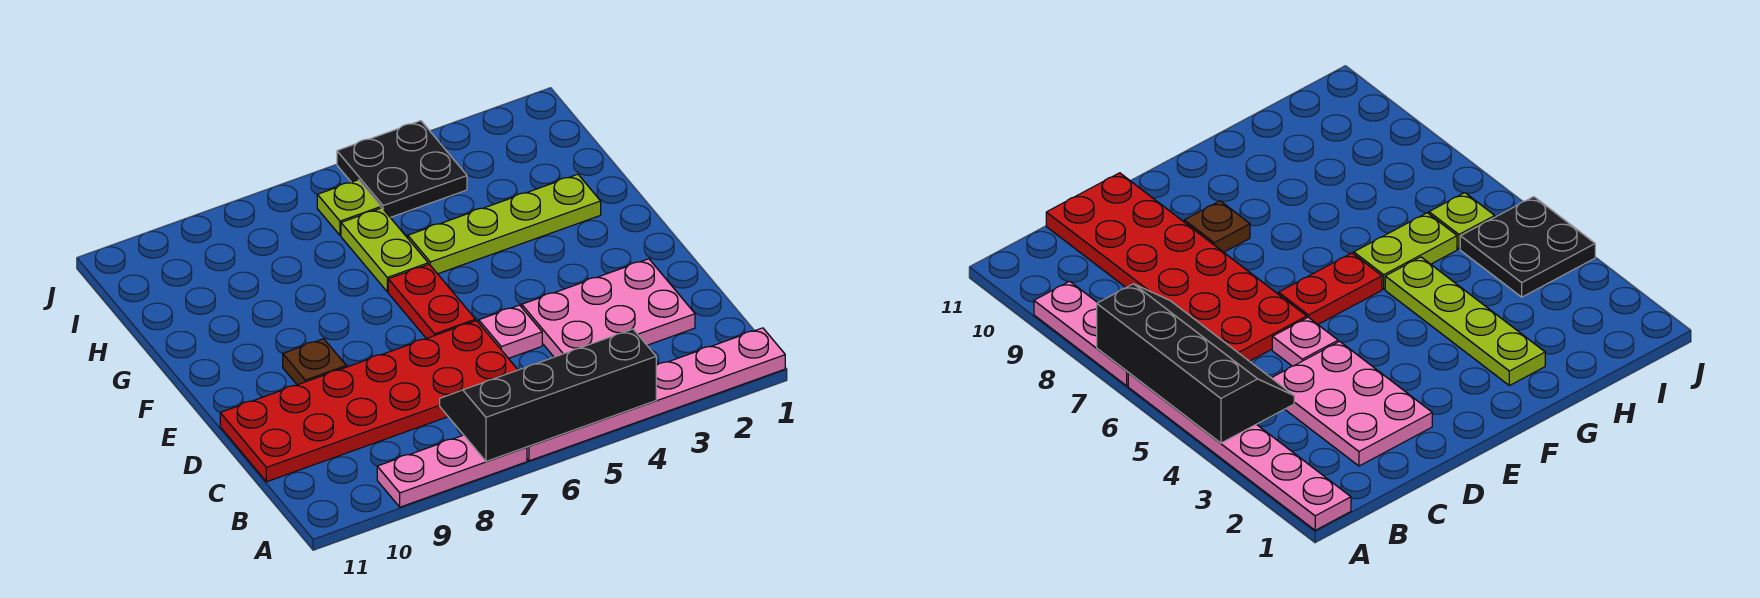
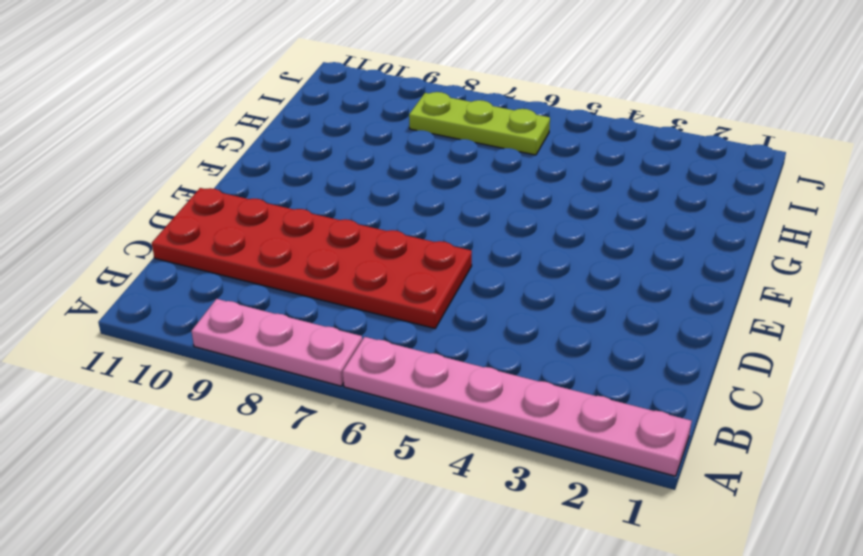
lime 1x3 plate [409,92,550,155] -> lime 1x1 plate [317,180,381,235]
none -> pink 2x3 plate [522,259,695,357]
none -> pink 1x1 plate [479,305,542,358]
none -> red 1x2 plate [388,264,476,339]

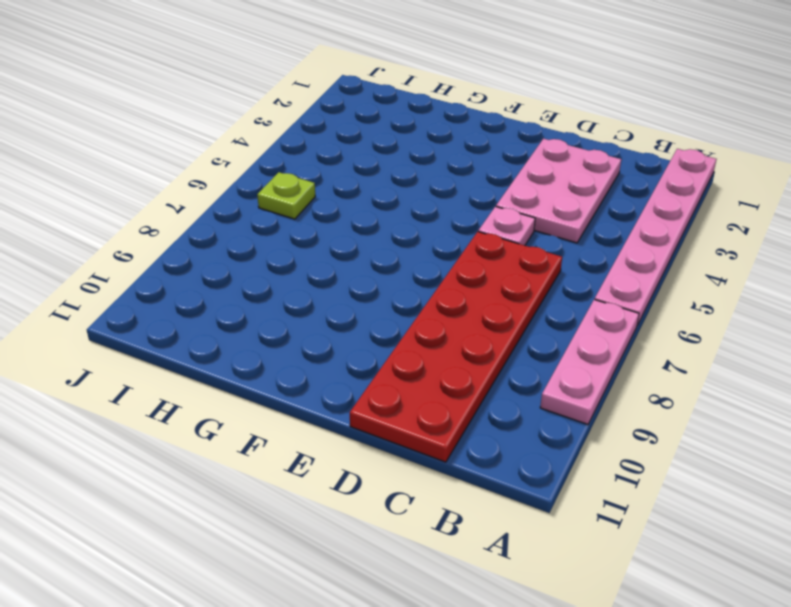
none -> red 1x2 plate [388,264,476,339]
none -> brown 1x1 plate [283,339,346,385]
none -> lime 1x4 plate [408,174,601,274]

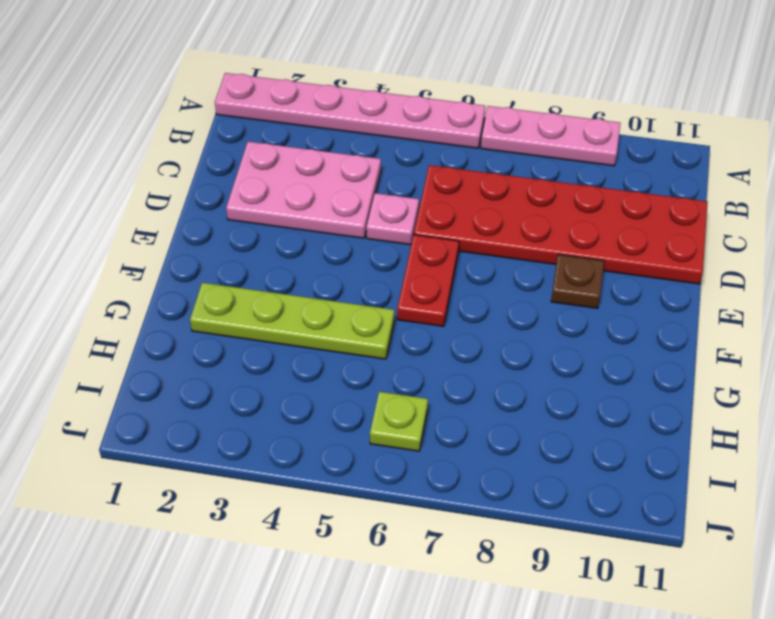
none -> lime 1x2 plate [341,208,428,292]
none -> black 2x2 plate [337,121,467,217]
none -> black 2x4 slope [440,329,656,461]

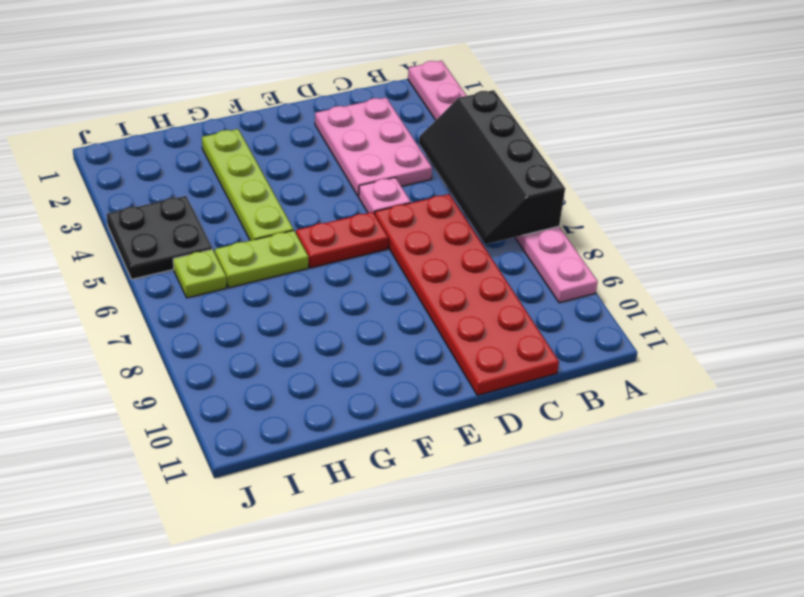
none -> brown 1x1 plate [283,339,346,385]

